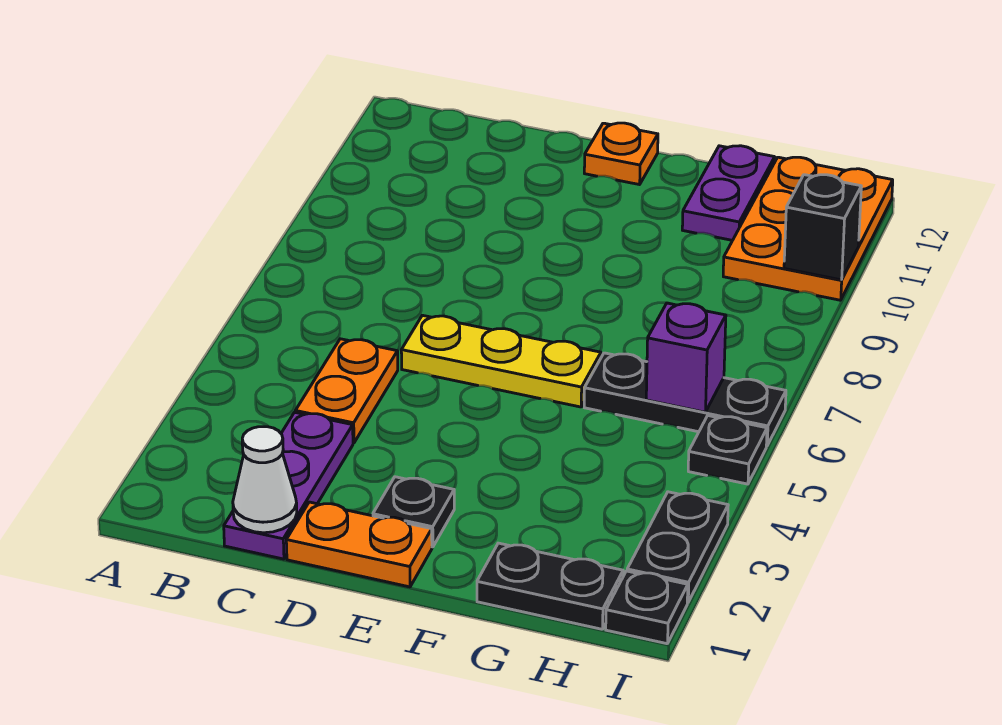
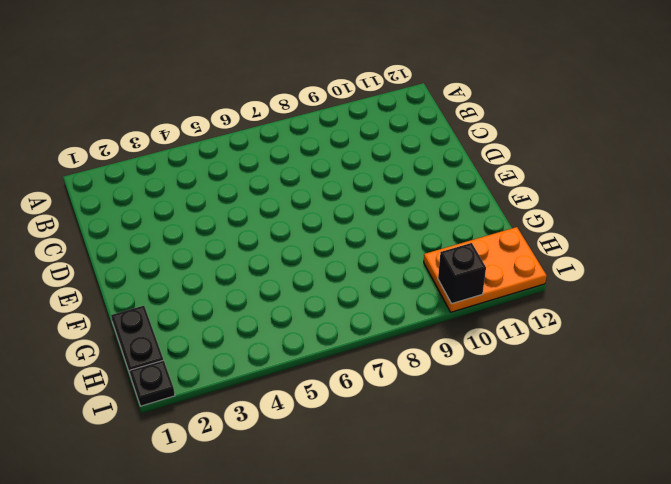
none -> purple 1x3 plate [224,412,353,559]
none -> orange 1x2 plate [295,339,398,443]
none -> orange 1x2 plate [286,502,432,587]

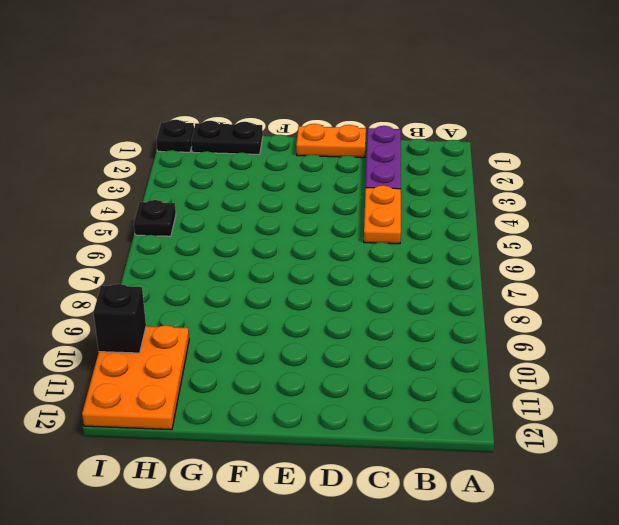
none -> yellow 1x3 plate [401,315,601,407]
none -> black 1x1 plate [373,477,454,547]
none -> orange 1x1 plate [584,123,658,185]

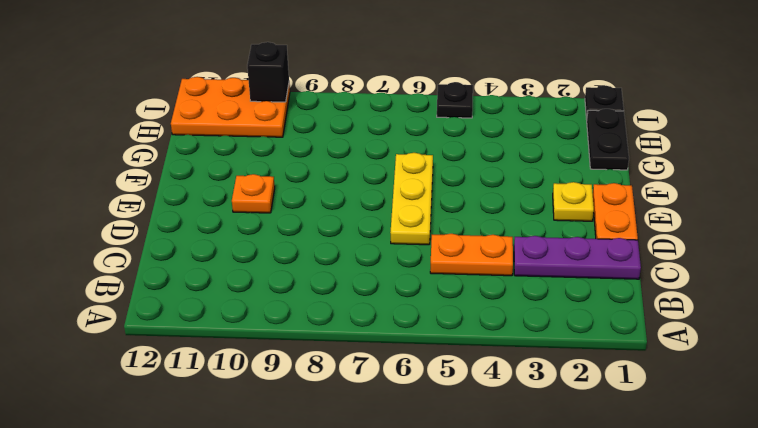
yellow 1x1 plate [553,182,594,221] -> black 1x1 plate [373,477,454,547]
orange 1x1 plate [232,174,275,213] -> orange 1x1 plate moved to [584,123,658,185]
none -> black 1x3 plate [584,353,786,446]
none -> purple 1x2 plate [682,146,775,240]
none -> black 1x2 plate [627,492,728,603]

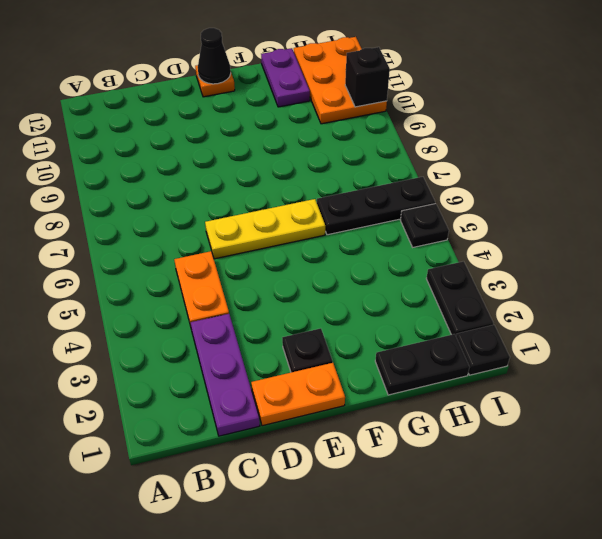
black 1x1 cone [198,28,231,84] -> none
none -> white 1x1 cone [233,427,297,533]
none -> purple 1x1 brick [646,303,726,412]

